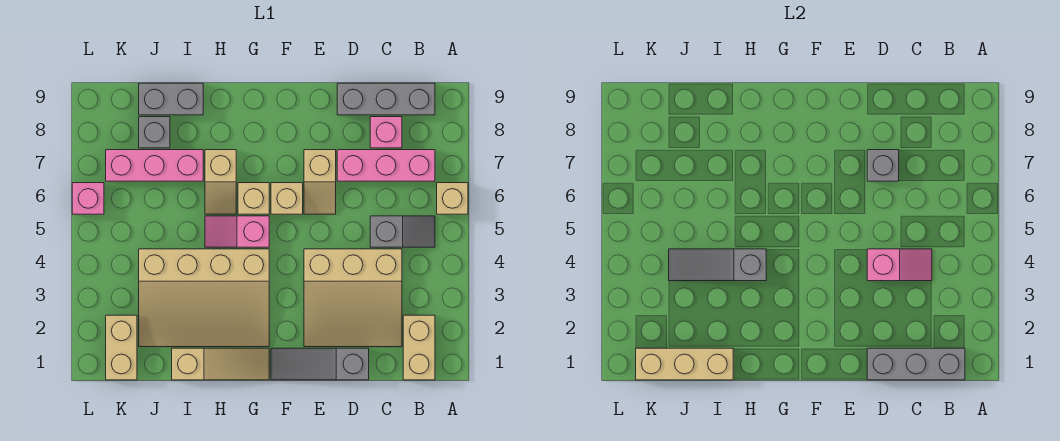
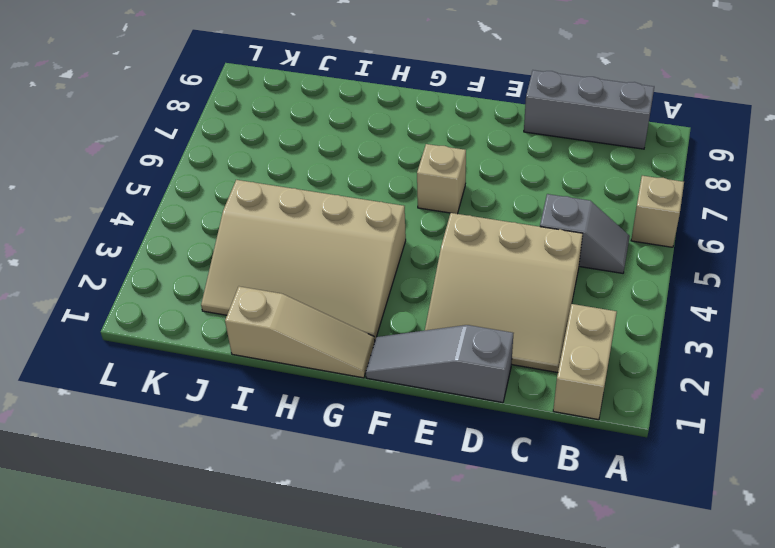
none -> pink 1x3 brick [337,150,435,181]
none -> pink 1x1 brick [370,117,402,148]
none -> tan 1x2 slope [304,150,336,214]

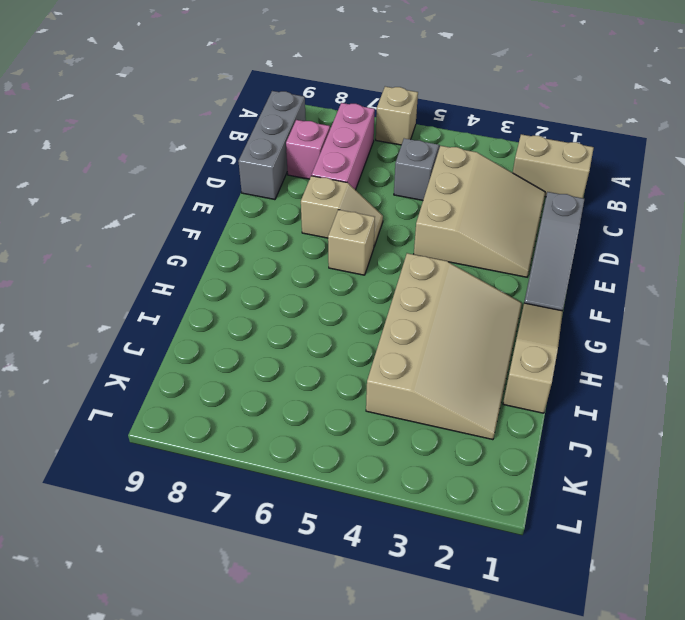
none -> pink 1x2 slope [205,216,269,247]
none -> tan 1x1 brick [238,183,269,214]
none -> tan 1x2 slope [205,150,236,214]

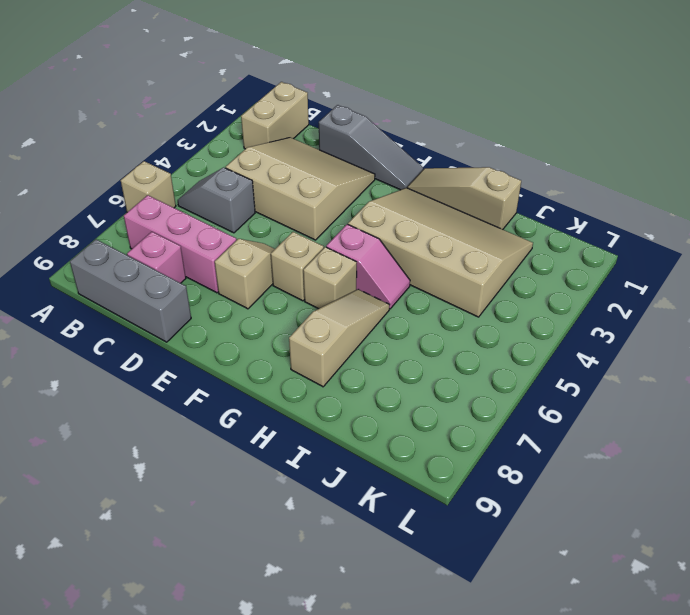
tan 1x3 slope [289,289,389,387] -> tan 1x2 slope [205,150,236,214]
none -> pink 1x3 brick [106,150,203,181]
none -> grey 1x2 brick [139,83,203,115]
none -> grey 1x1 brick [139,117,170,148]

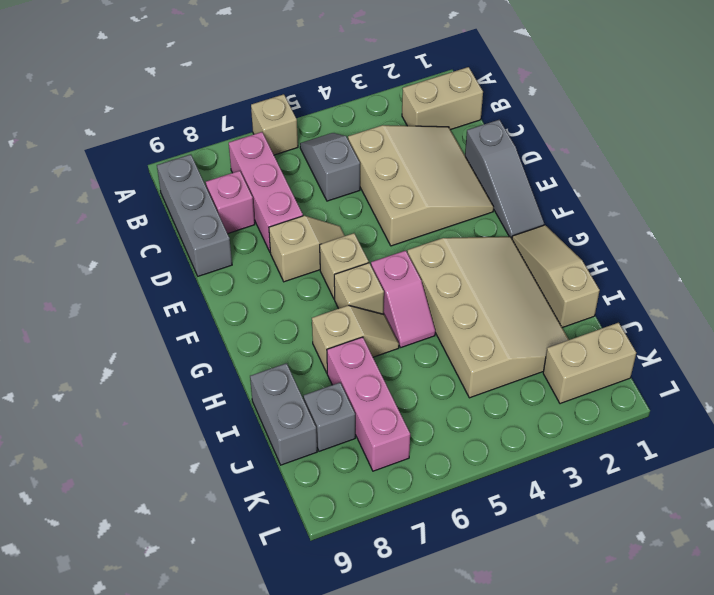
none -> pink 1x1 brick [72,183,104,214]
none -> grey 1x3 brick [867,348,965,380]
none -> pink 1x2 slope [867,249,932,281]

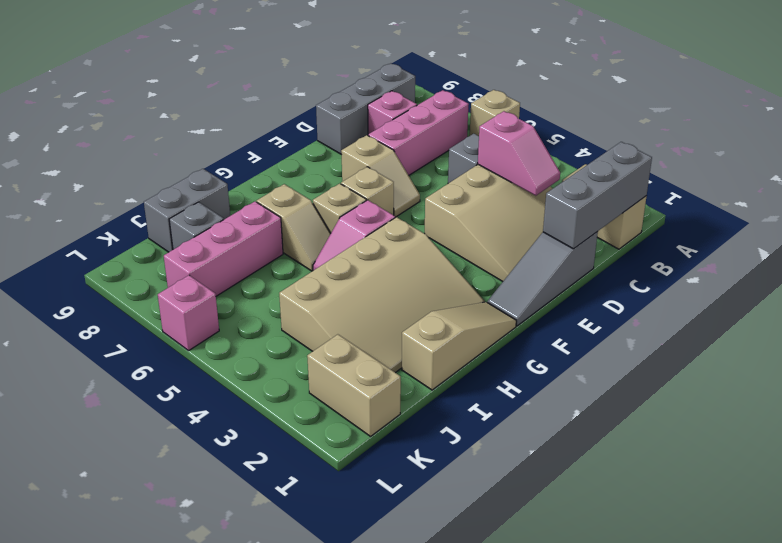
pink 1x2 slope [478,111,560,196] -> pink 1x2 slope turned to [867,249,932,281]
none -> grey 1x1 brick [867,150,899,181]
none -> grey 1x3 slope [669,249,766,281]
none -> tan 1x3 brick [636,348,733,380]

